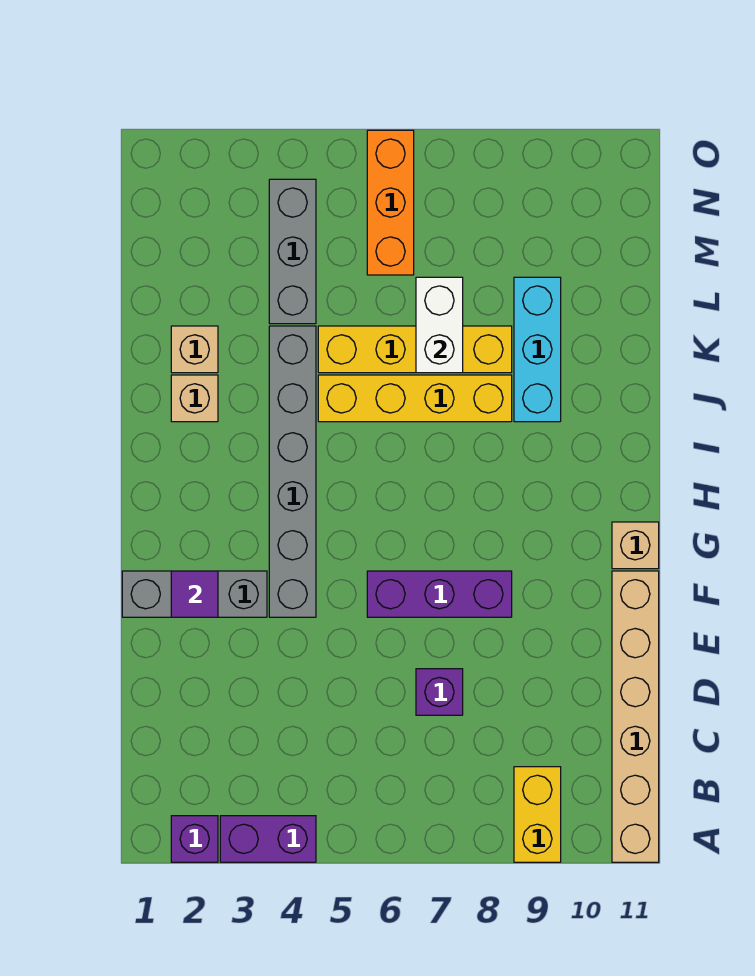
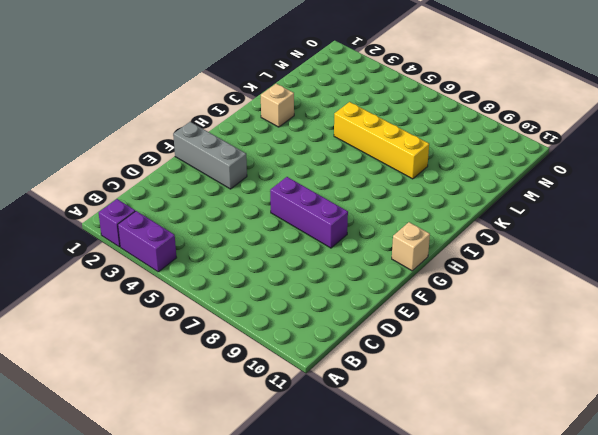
none -> yellow 1x2 brick [514,767,561,862]
none -> tan 1x6 brick [612,571,659,862]
none -> purple 1x1 brick [416,669,463,715]

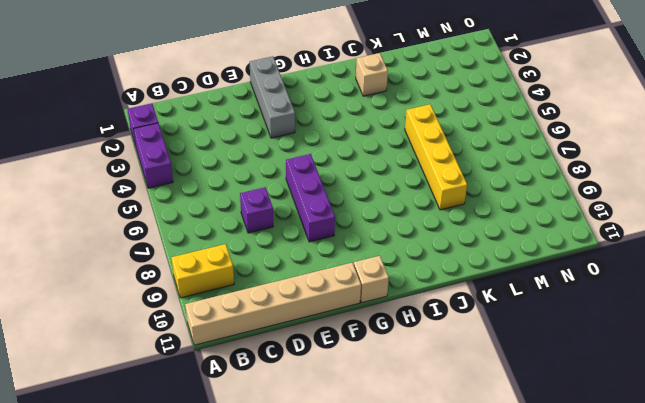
none -> grey 1x6 brick [269,326,316,617]
none -> yellow 1x4 brick [318,375,512,422]
none -> cyan 1x3 brick [514,277,561,422]

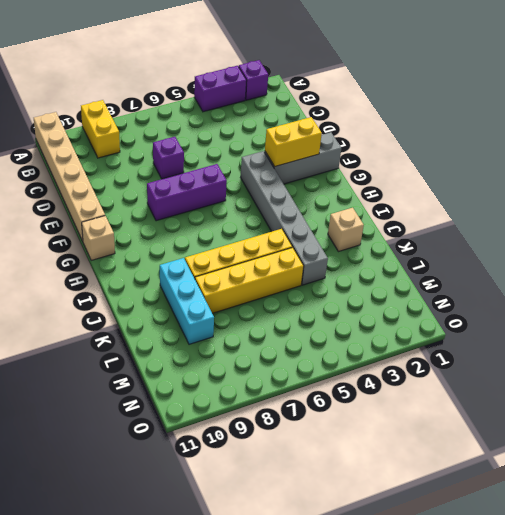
yellow 1x2 brick [265,117,322,166] -> purple 1x1 tile [171,571,218,617]
none -> tan 1x1 brick [171,326,218,373]
none -> grey 1x3 brick [269,179,316,324]
none -> orange 1x3 brick [367,130,414,275]

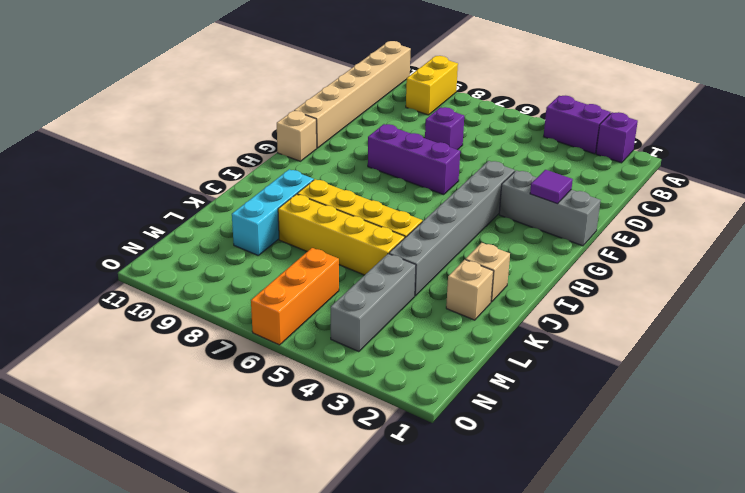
none -> white 1x2 brick [416,277,463,373]

